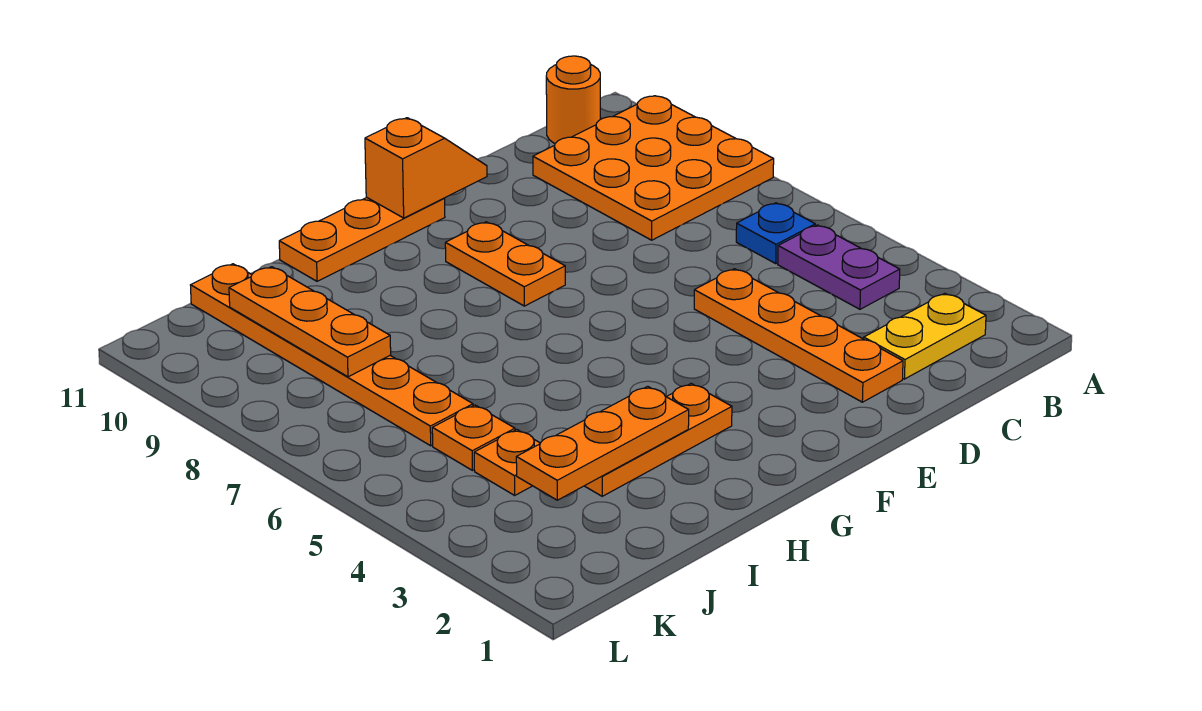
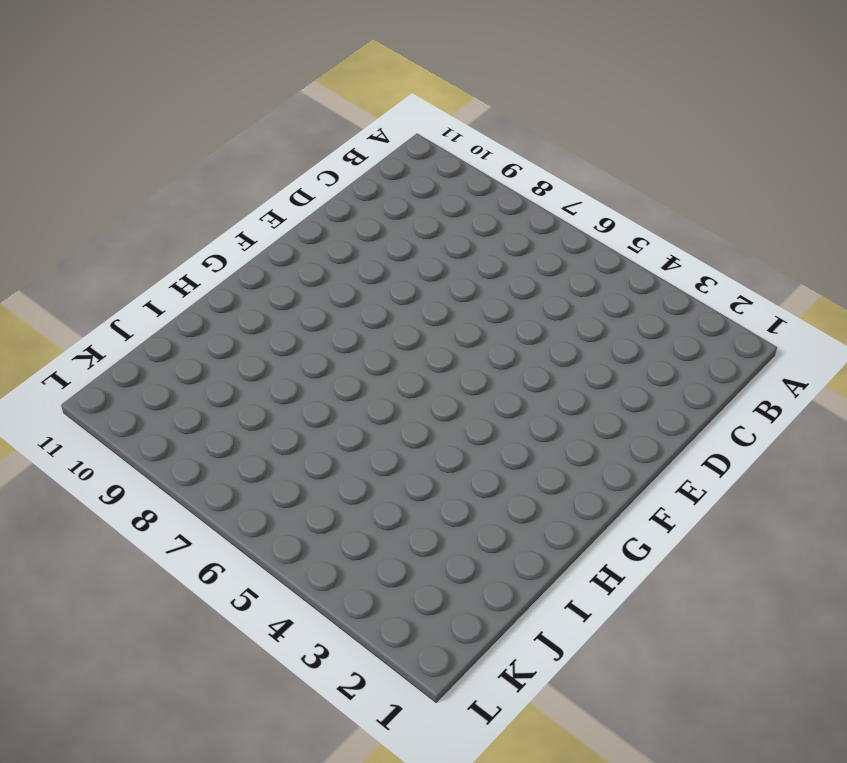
none -> orange 3x3 plate [533,96,774,240]
none -> yellow 1x2 plate [864,293,986,379]
none -> purple 1x2 plate [778,225,900,309]

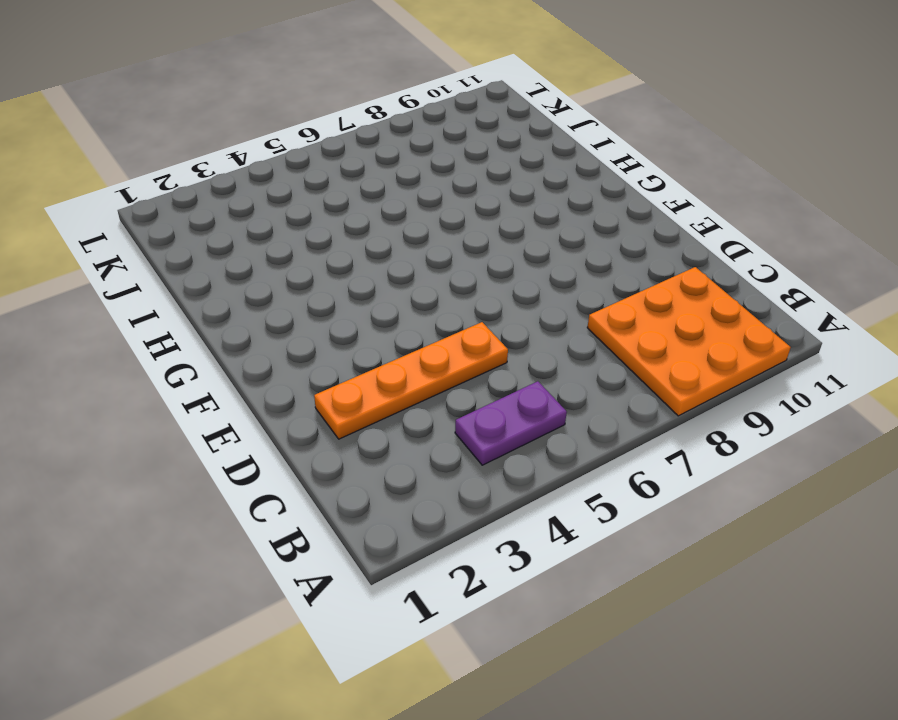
none -> yellow 1x2 plate [864,293,986,379]
none -> blue 1x1 plate [736,203,815,263]
none -> orange 1x1 round brick [546,56,600,143]

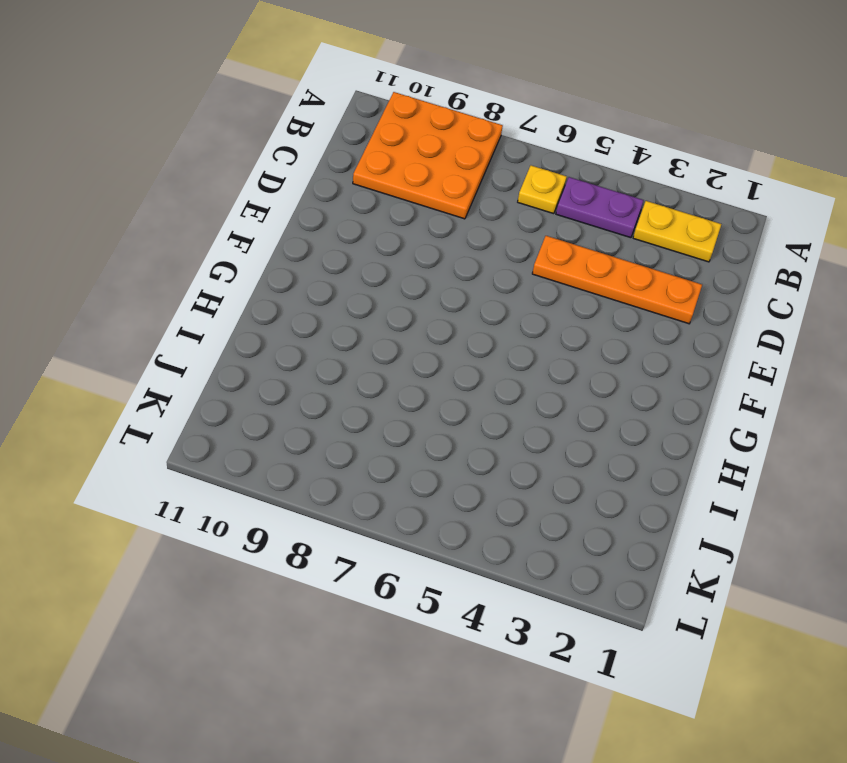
yellow 1x2 plate [633,201,721,262] -> yellow 1x2 plate turned to [864,293,986,379]
yellow 1x1 plate [518,165,567,214] -> blue 1x1 plate [736,203,815,263]
none -> orange 1x1 round brick [546,56,600,143]
none -> orange 1x2 plate [445,222,565,306]
none -> orange 1x3 plate [279,197,445,281]

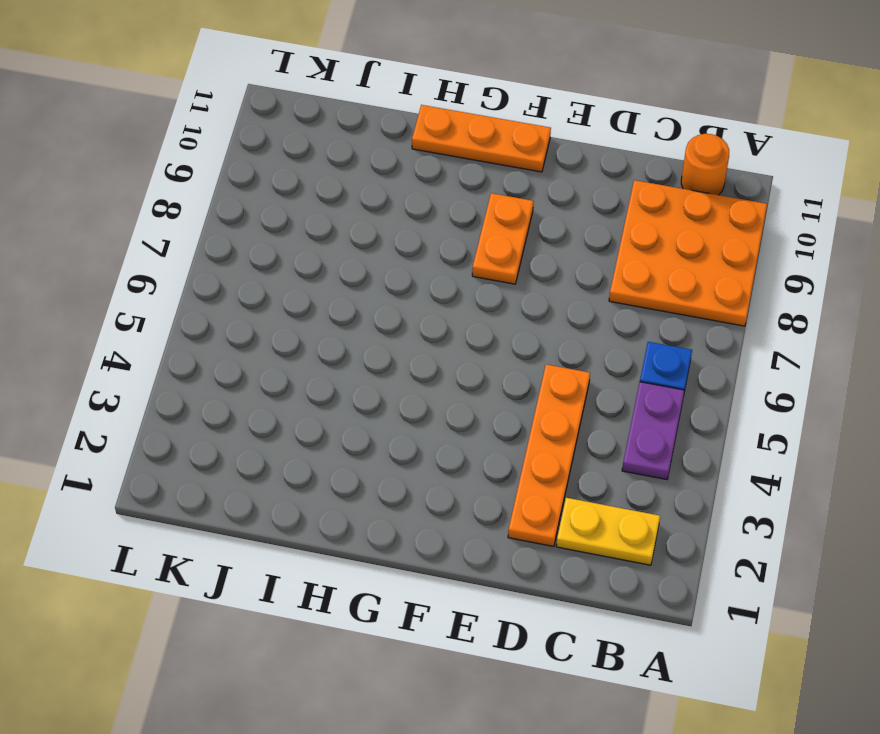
none -> orange 1x3 plate [585,384,732,496]
none -> orange 1x1 plate [474,430,540,495]
none -> orange 1x1 plate [432,405,515,470]

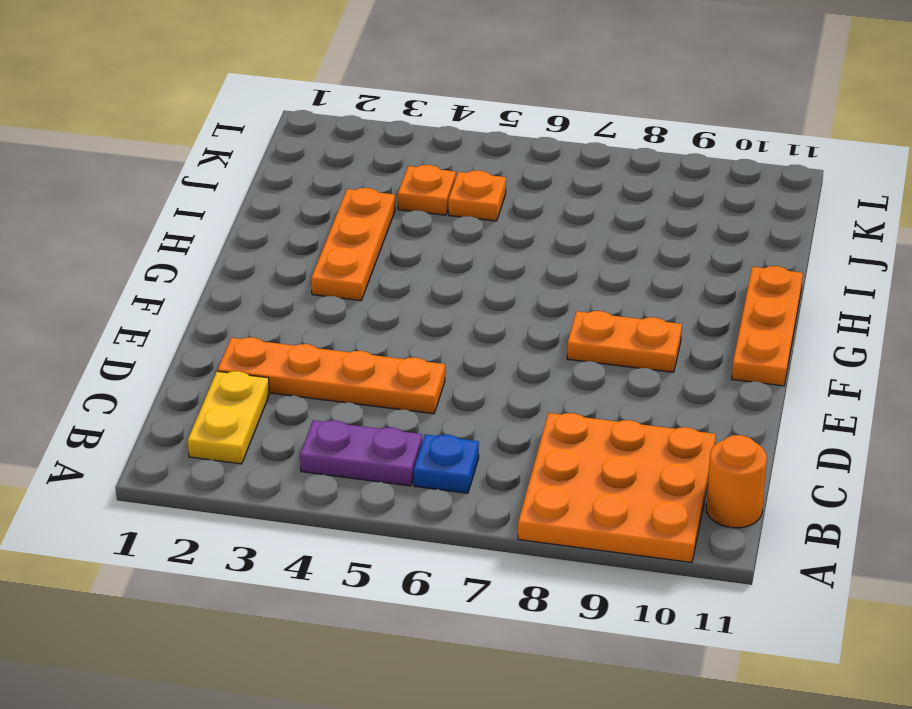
none -> orange 1x6 plate [191,264,473,446]
none -> orange 1x2 slope [365,118,487,218]
none -> orange 1x3 plate [516,386,689,500]

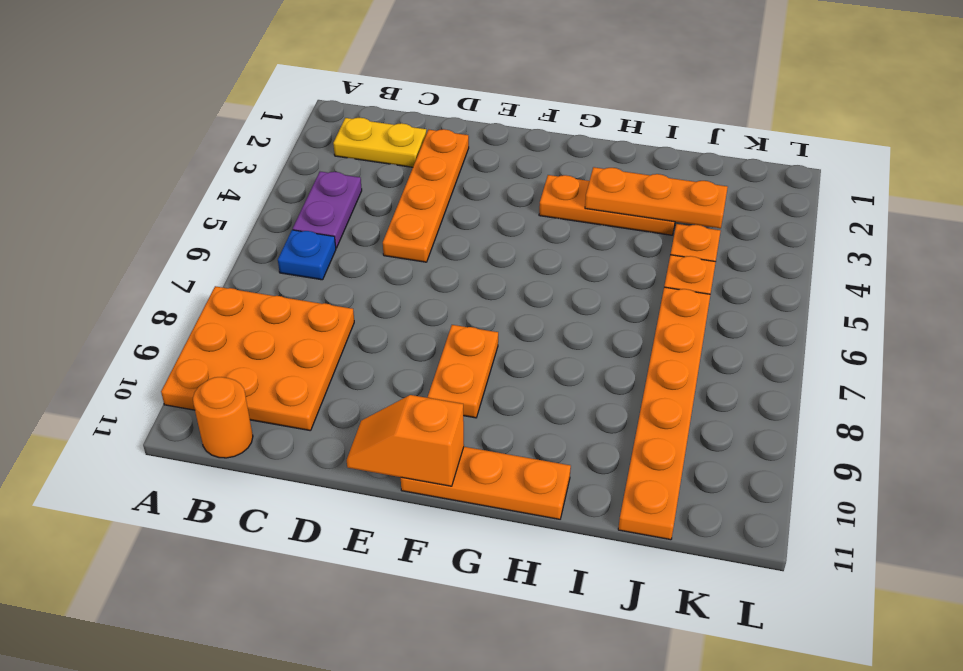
none -> orange 1x3 plate [229,267,391,377]

